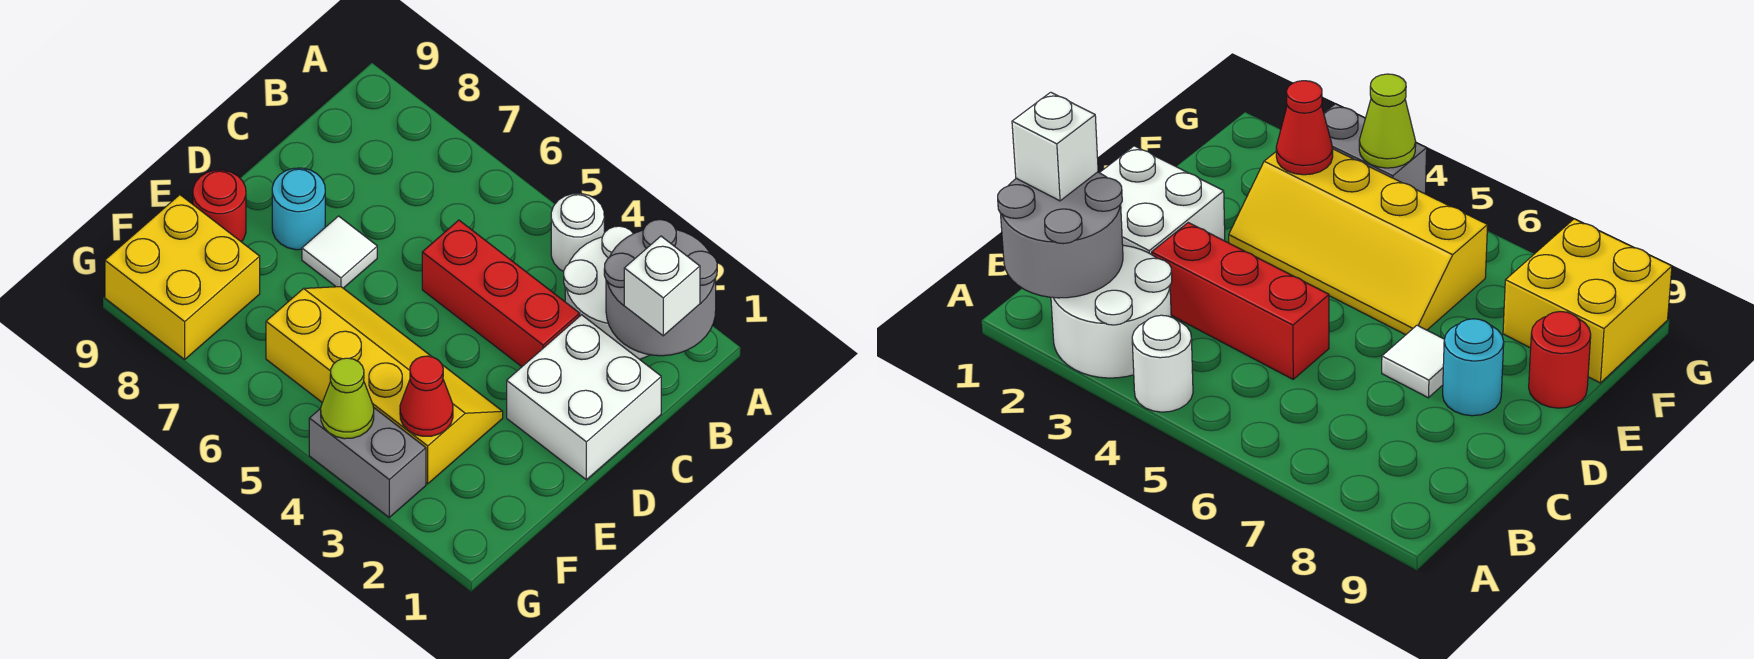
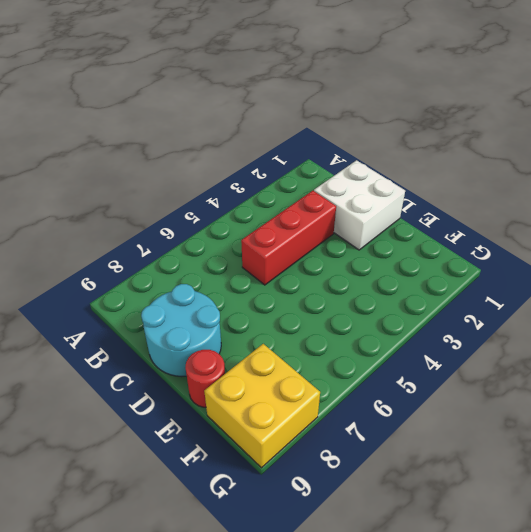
cyan 2x2 round brick [141,284,221,376] -> cyan 1x1 round brick [272,168,325,250]
none -> white 2x2 round brick [564,226,649,359]
none -> white 1x1 round brick [551,194,604,272]
none -> white 1x1 tile [302,216,377,288]

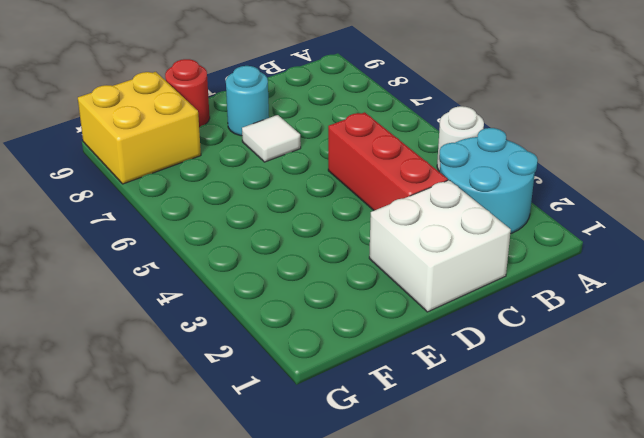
cyan 2x2 round brick [439,128,538,234] -> white 2x2 round brick [564,226,649,359]
none -> yellow 2x4 slope [266,287,503,484]
none -> grey 1x2 brick [309,408,426,517]
none -> grey 2x2 round brick [604,220,717,356]

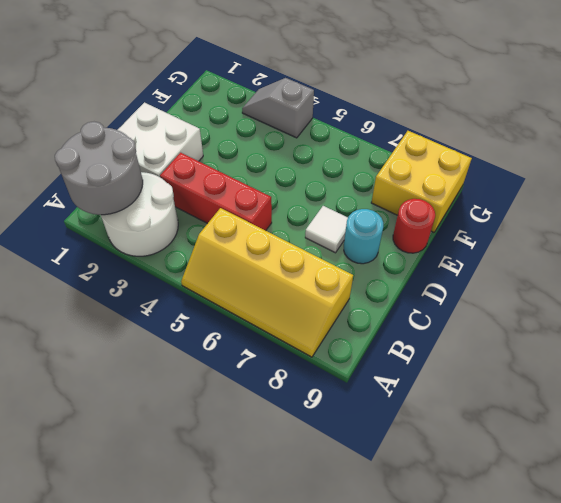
yellow 2x4 slope [181,208,353,357] -> yellow 2x4 slope moved to [266,287,503,484]
grey 1x2 slope [242,78,314,138] -> grey 1x2 brick [309,408,426,517]
none -> white 1x1 round brick [551,194,604,272]
none -> red 1x1 cone [400,356,453,436]
none -> lime 1x1 cone [321,358,374,439]

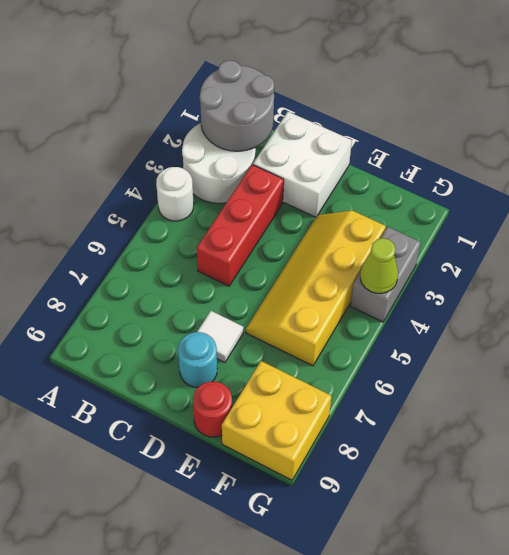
none -> red 1x1 cone [400,356,453,436]
none -> white 1x1 brick [624,236,700,336]

